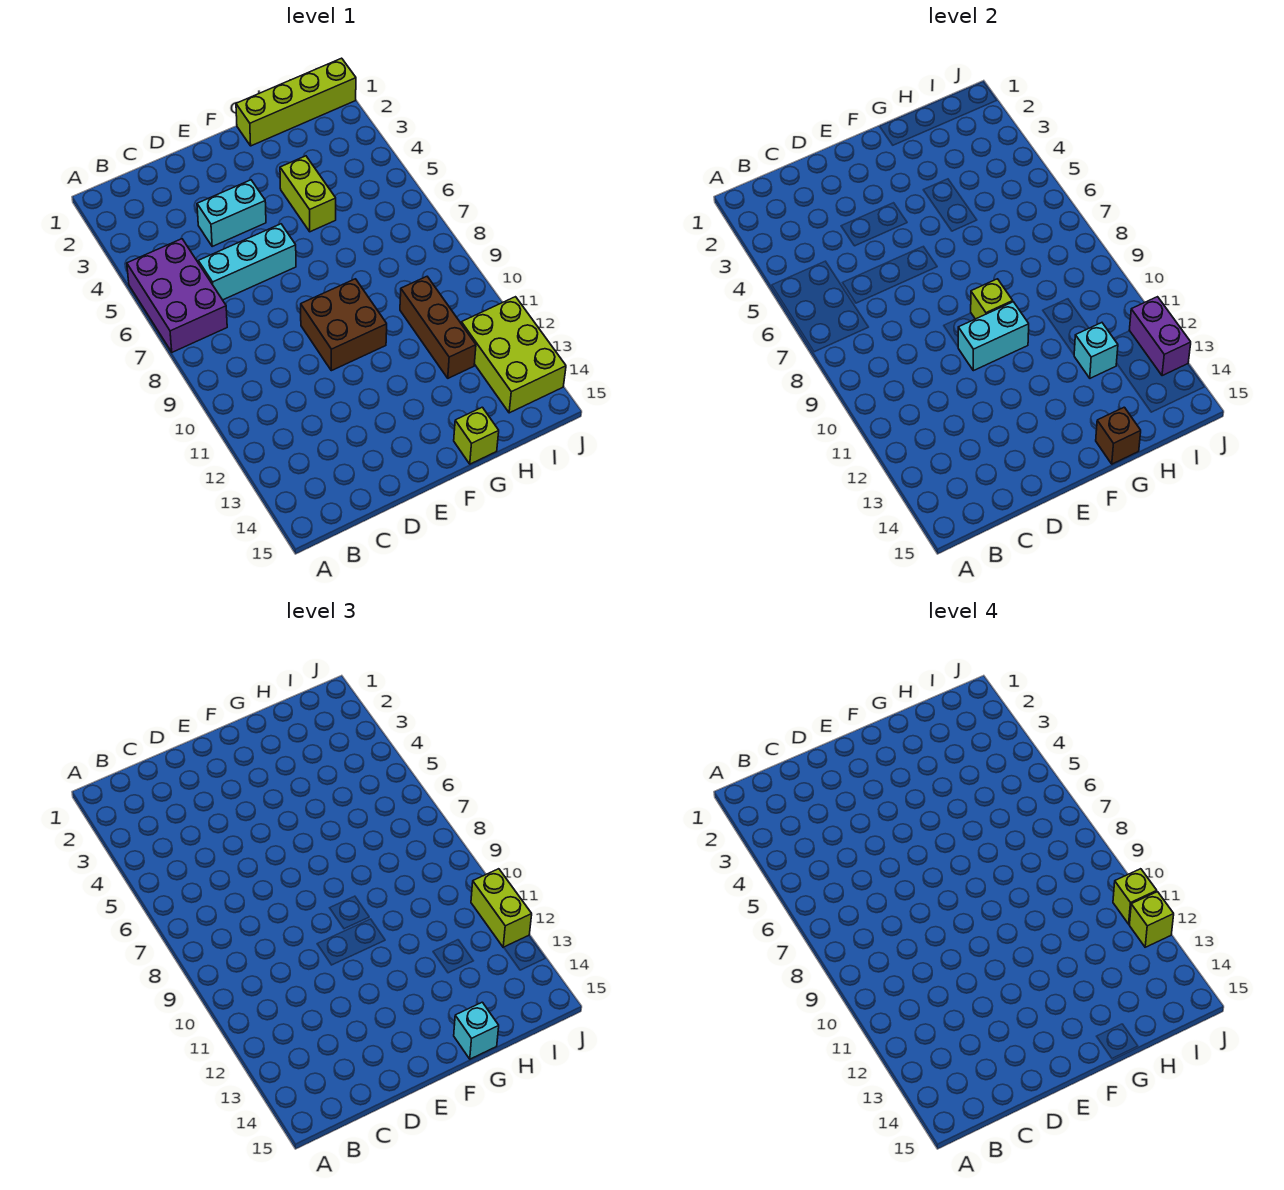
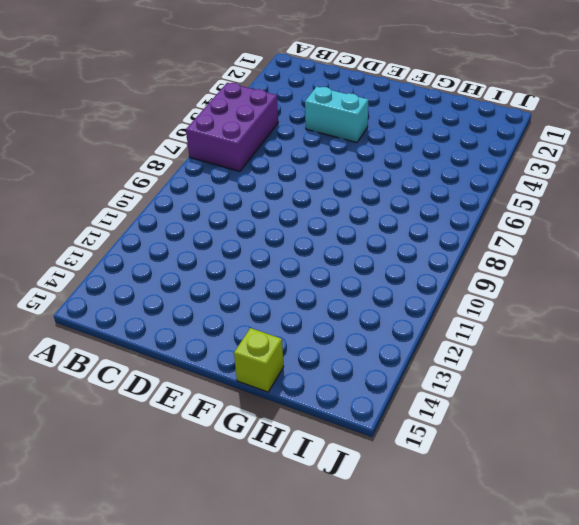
none -> cyan 1x3 brick [198,224,296,300]
none -> brown 2x2 brick [301,279,387,371]
none -> lime 1x4 brick [236,58,356,146]

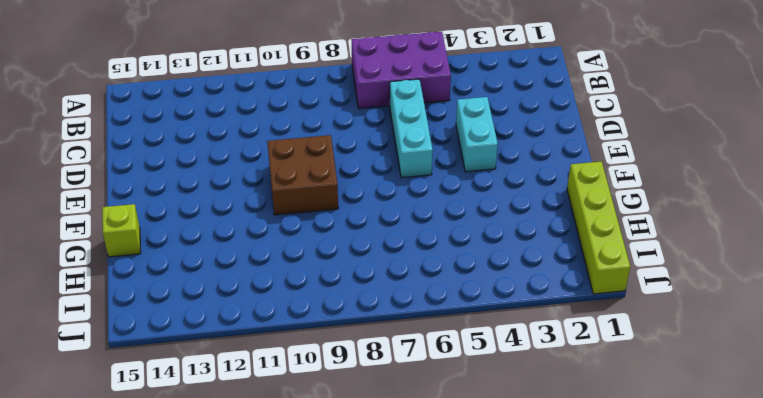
none -> lime 1x2 brick [280,156,336,232]
none -> brown 1x3 brick [400,277,476,378]
none -> lime 2x3 brick [461,297,566,413]

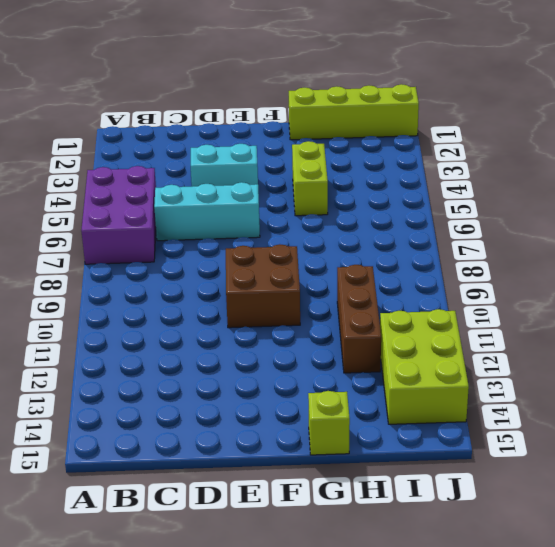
none -> cyan 1x2 brick [958,302,1029,371]
none -> lime 1x1 brick [971,279,1013,319]
none -> brown 1x1 brick [1096,407,1141,464]

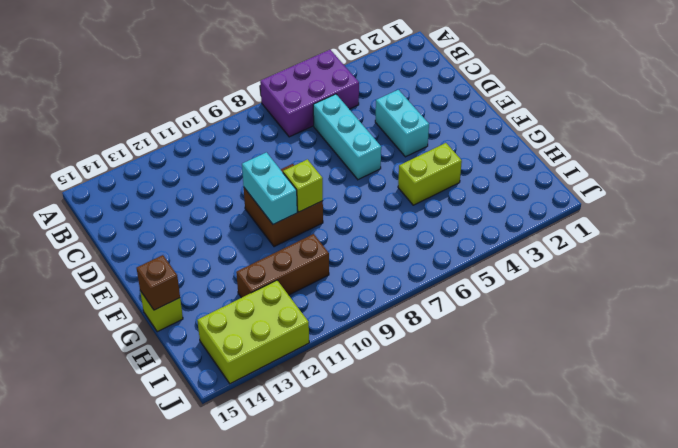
none -> lime 1x4 brick [236,58,356,146]
none -> cyan 1x1 brick [1074,323,1118,378]
none -> purple 1x2 brick [1129,297,1191,376]

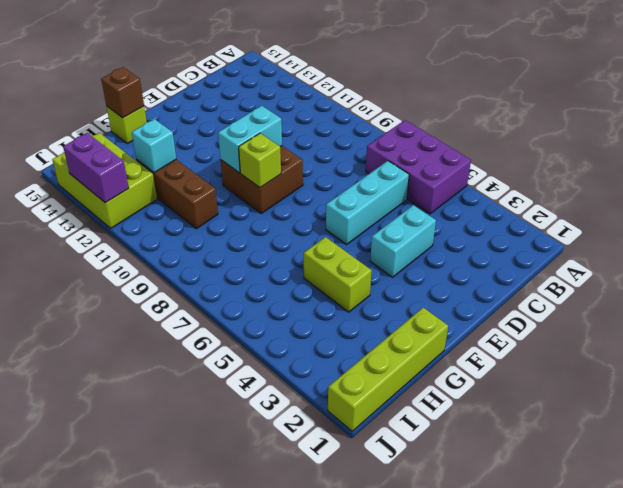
none -> cyan 1x1 brick [454,1002,499,1059]
none -> lime 1x2 brick [471,869,532,947]
none -> lime 1x1 brick [1113,869,1157,924]

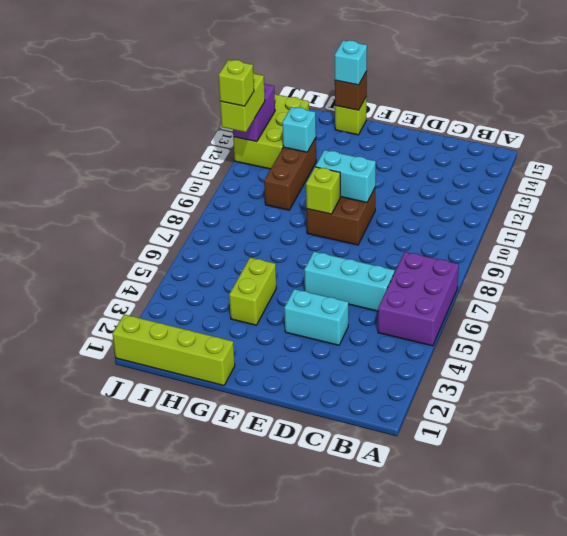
none -> lime 1x1 brick [1129,892,1174,947]

